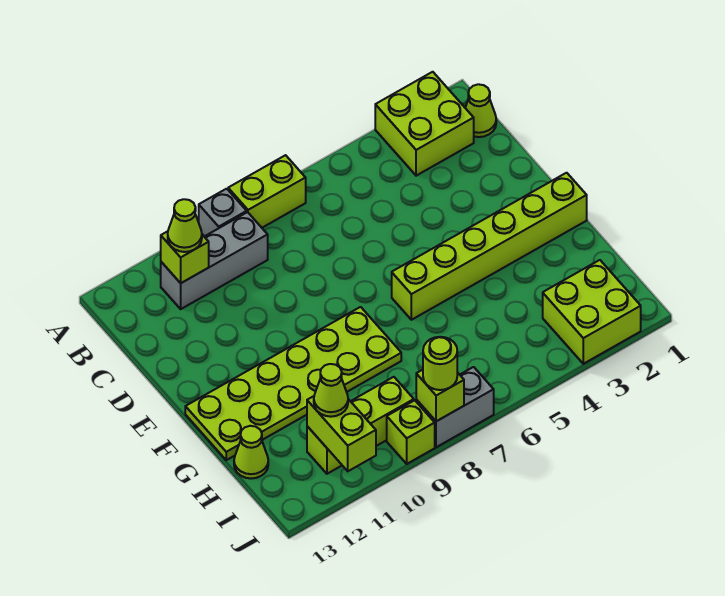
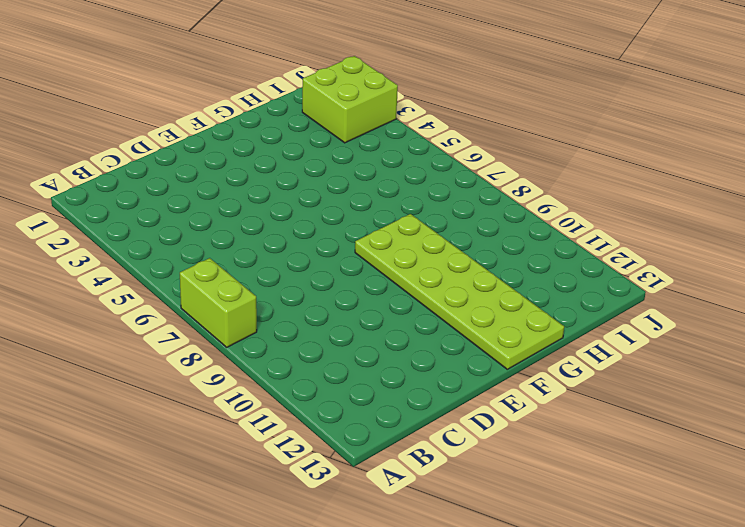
none -> lime 2x2 brick [375,72,474,176]
none -> grey 1x1 brick [199,189,247,236]
none -> lime 1x1 cone [465,84,496,137]

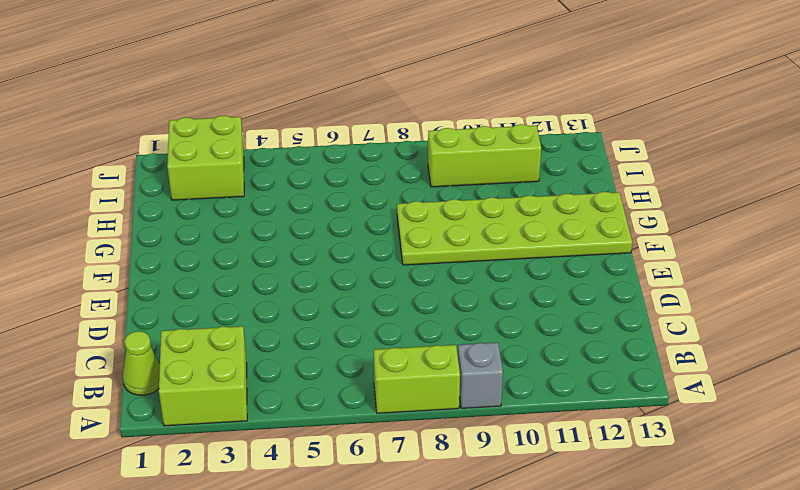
none -> grey 1x3 brick [161,212,268,309]
none -> lime 1x6 brick [392,173,587,320]
none -> lime 1x1 cone [234,426,268,478]

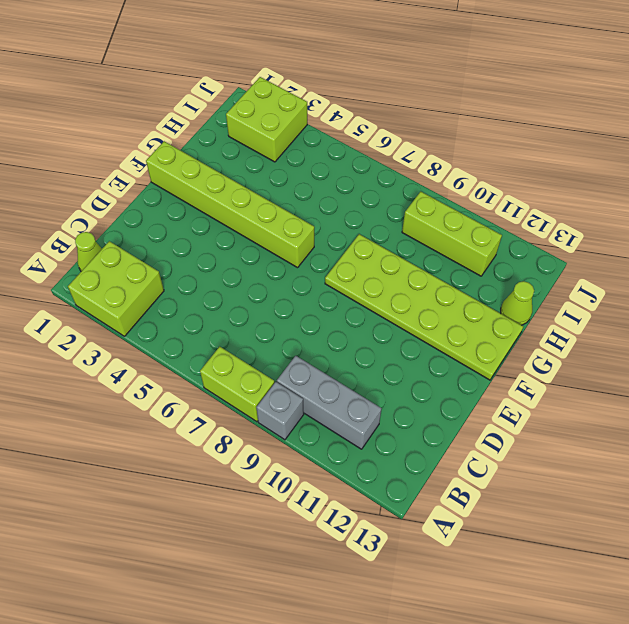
none -> grey 1x2 brick [416,367,494,447]
none -> lime 1x1 brick [387,400,435,464]
none -> lime 1x1 brick [161,231,209,283]

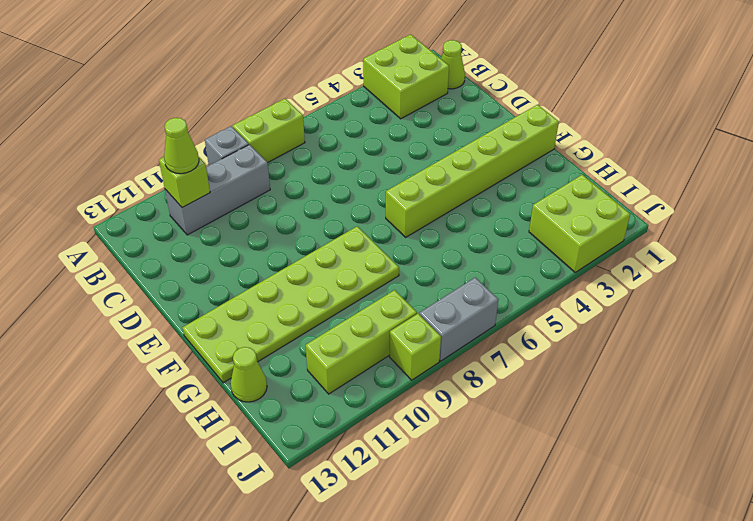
none -> lime 1x2 brick [307,396,376,471]
none -> lime 1x1 brick [416,370,464,421]
none -> lime 1x1 cone [314,364,348,417]

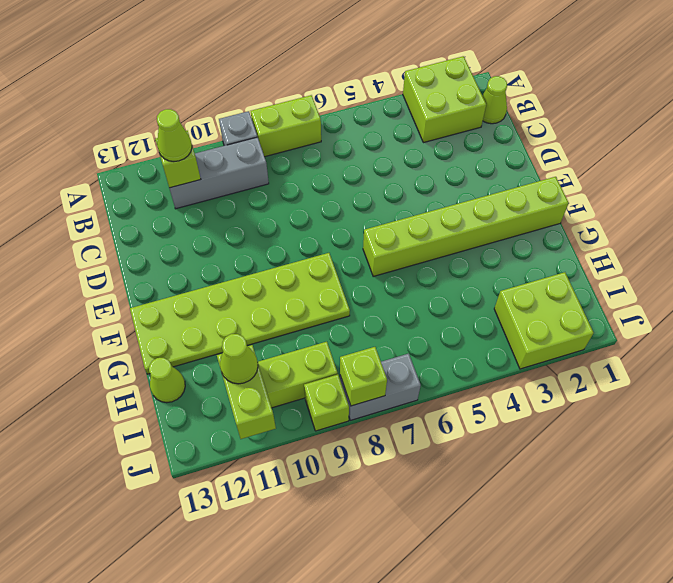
none -> lime 1x1 round brick [423,337,457,390]

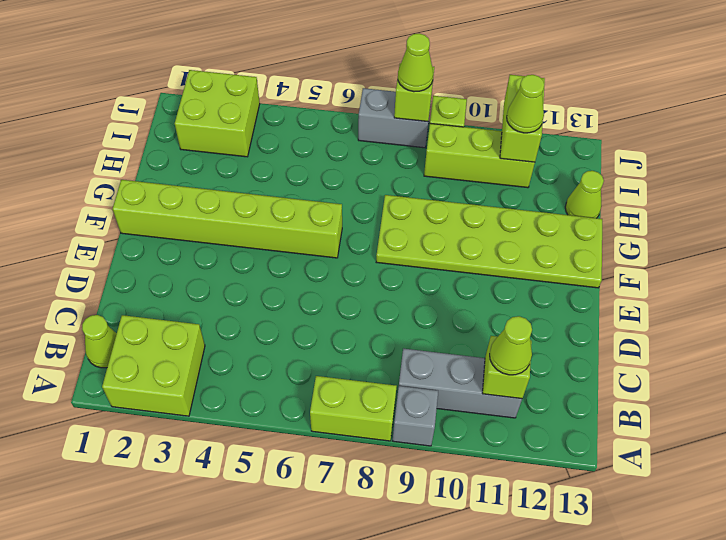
lime 1x1 cone [398,33,433,92] -> lime 1x1 round brick [423,337,457,390]

